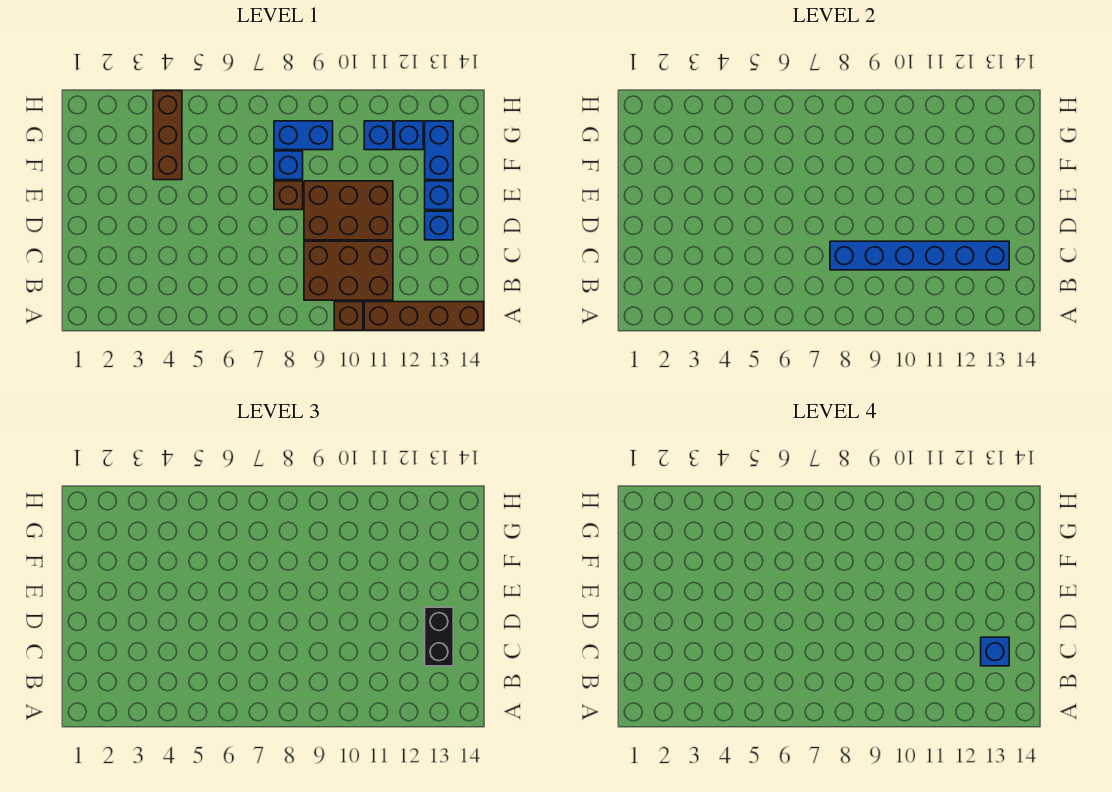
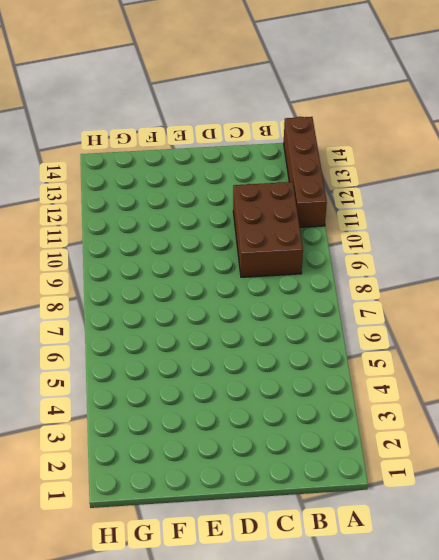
none -> brown 1x1 brick [334,302,363,330]
none -> brown 2x3 brick [304,181,393,240]
none -> blue 1x1 brick [425,211,453,240]

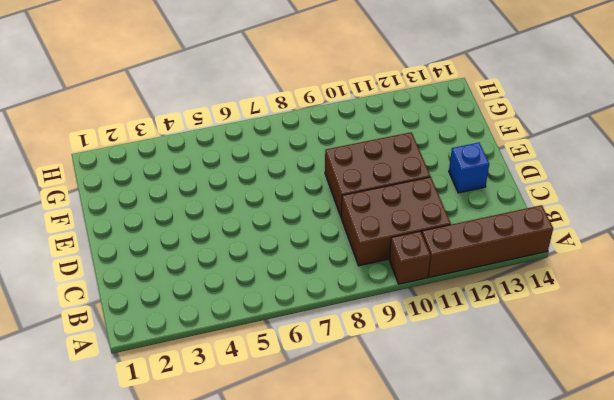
none -> brown 1x1 brick [274,181,303,210]
none -> blue 1x1 brick [425,181,453,210]
none -> brown 1x3 brick [153,91,182,180]

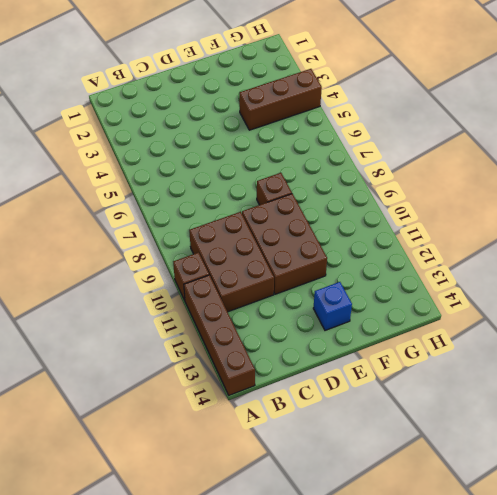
none -> blue 1x1 brick [425,211,453,240]
none -> blue 1x1 brick [274,151,303,180]
none -> blue 1x2 brick [425,121,453,180]

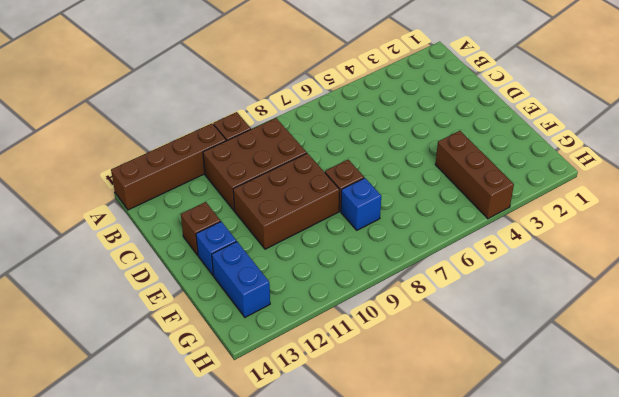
brown 1x1 brick [181,202,221,255] -> blue 1x1 brick [425,211,453,240]
none -> blue 1x2 brick [274,121,333,150]
none -> blue 1x1 brick [364,121,393,150]
none -> blue 1x1 brick [395,121,423,150]

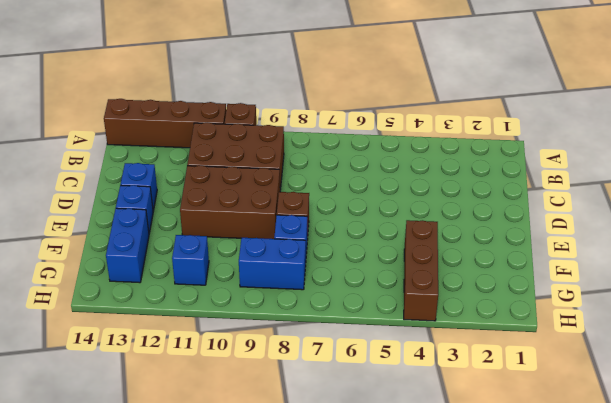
none -> blue 1x1 brick [395,121,423,150]
none -> blue 1x6 brick [830,241,1009,270]
none -> black 1x2 brick [425,607,453,666]

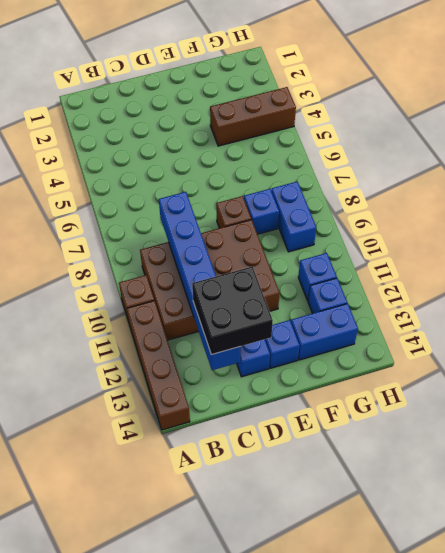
black 2x2 brick [192,266,273,355] -> black 1x2 brick [425,607,453,666]
none -> blue 1x1 brick [981,637,1009,666]

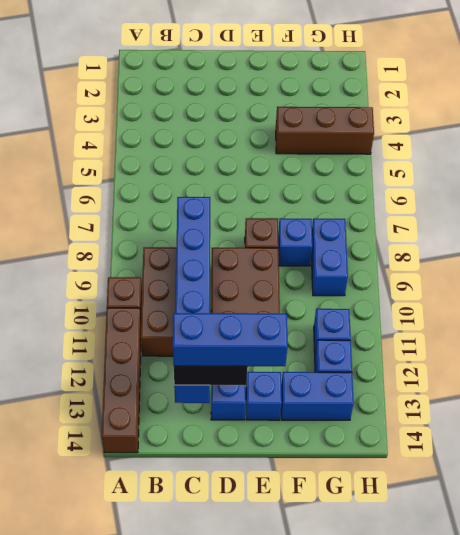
blue 1x3 brick [173,313,288,366] -> blue 1x1 brick [981,637,1009,666]

